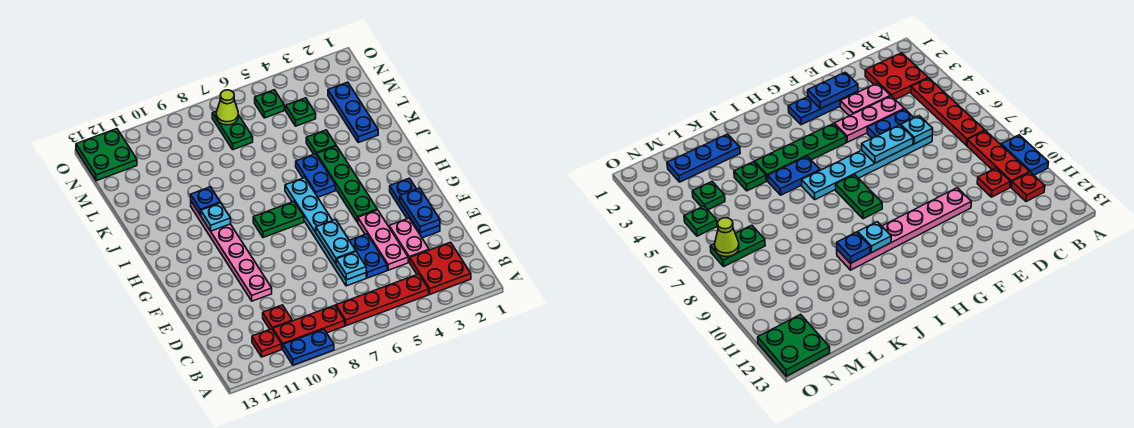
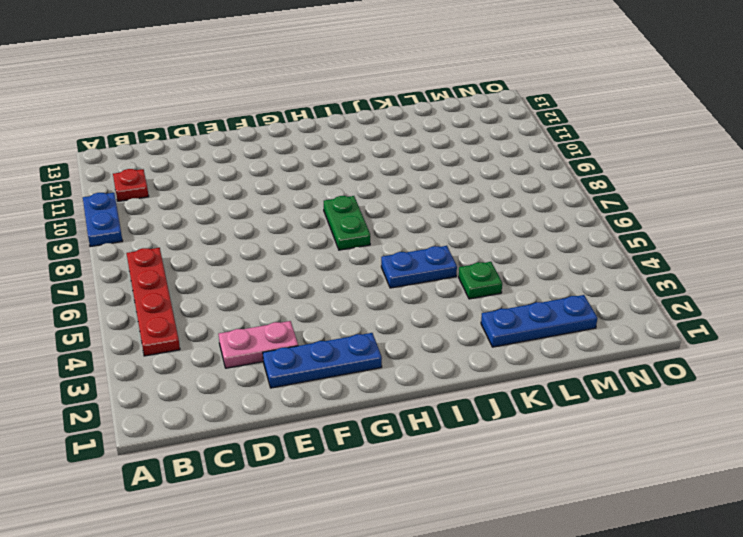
none -> red 2x2 plate [410,242,471,294]
none -> red 1x3 plate [273,305,345,349]
none -> red 1x1 plate [263,305,292,330]

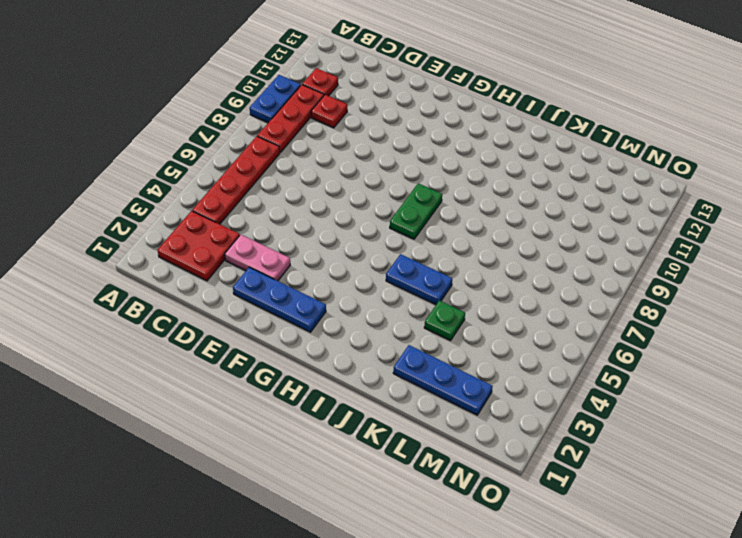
none -> pink 1x3 plate [358,210,408,270]
none -> blue 1x2 plate [349,234,387,278]
none -> cyan 1x6 plate [285,178,366,286]

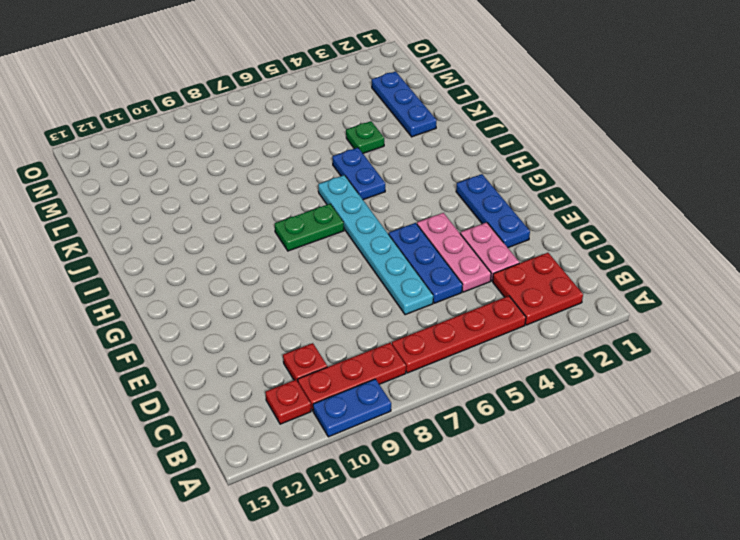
blue 1x3 plate [389,223,463,303] -> blue 1x2 plate [349,234,387,278]
none -> pink 1x6 plate [191,202,272,301]
none -> green 1x4 plate [317,146,377,222]
none -> green 1x1 plate [286,98,316,126]

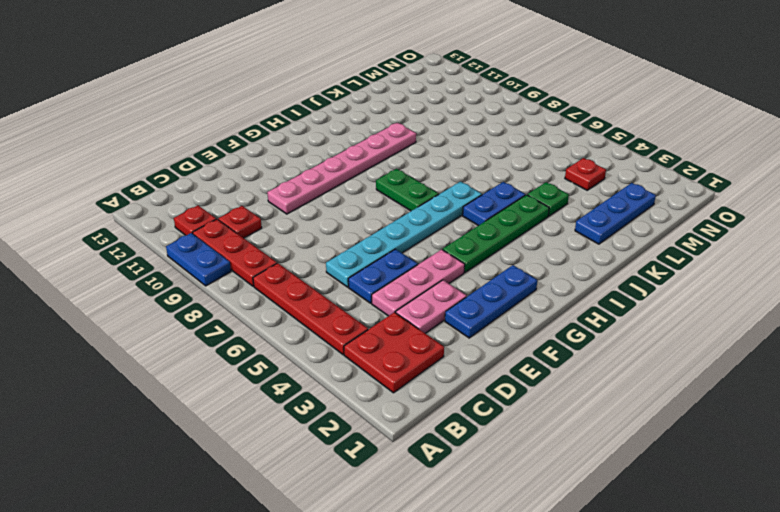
red 1x1 plate [565,158,606,190] -> green 1x1 plate [286,98,316,126]
none -> green 1x2 plate [212,112,253,150]
none -> green 1x1 plate [255,90,284,118]
none -> green 2x2 plate [76,129,137,181]

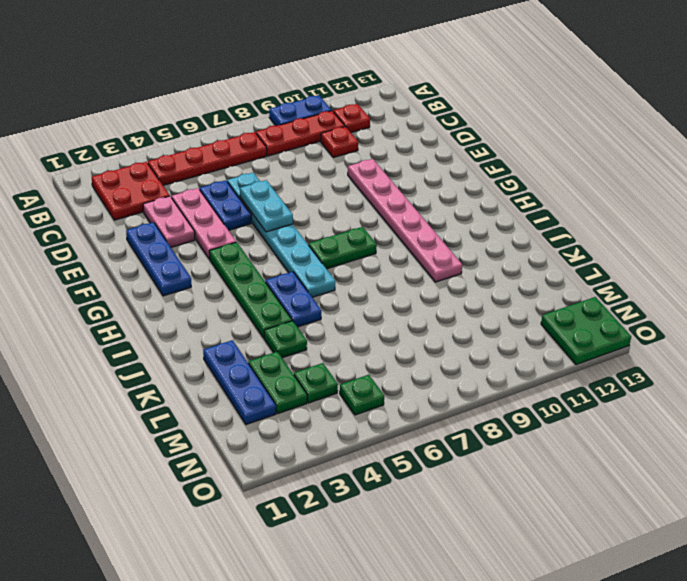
green 1x2 plate [248,352,307,414] -> green 1x2 plate moved to [212,112,253,150]
none -> cyan 1x1 plate [336,252,366,280]
none -> blue 1x2 plate [400,188,440,233]
none -> cyan 1x1 plate [201,203,231,231]

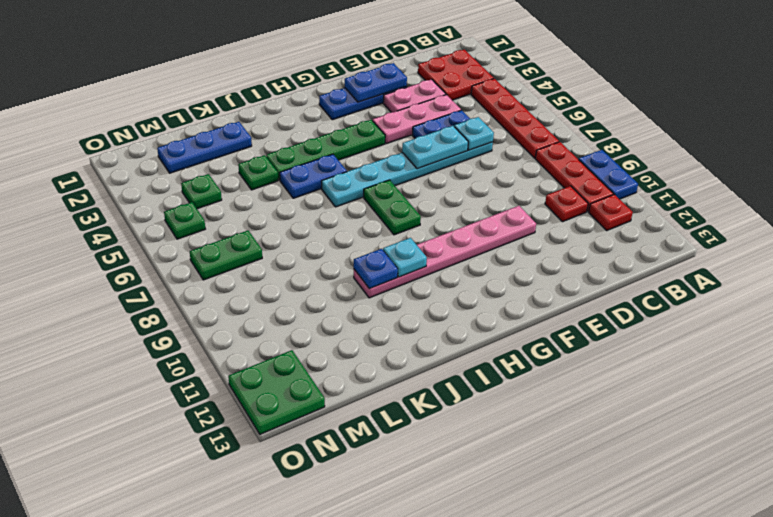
none -> lime 1x1 cone [216,90,238,125]

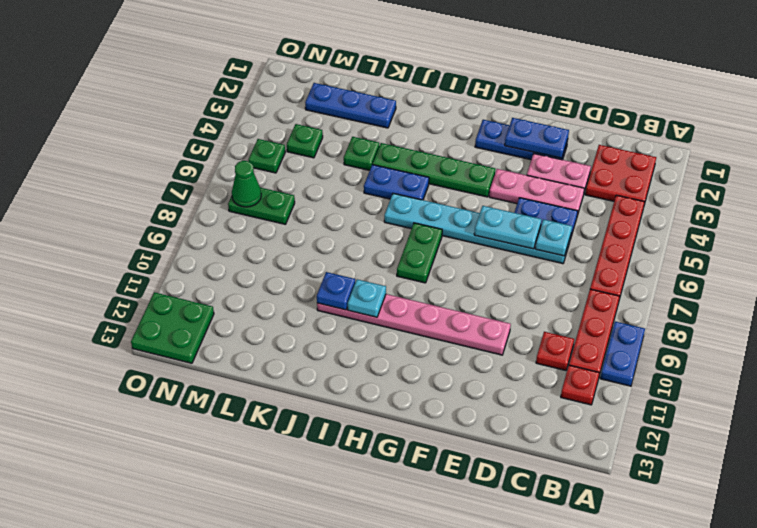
green 1x1 cone [232,161,261,207] -> lime 1x1 cone [216,90,238,125]

